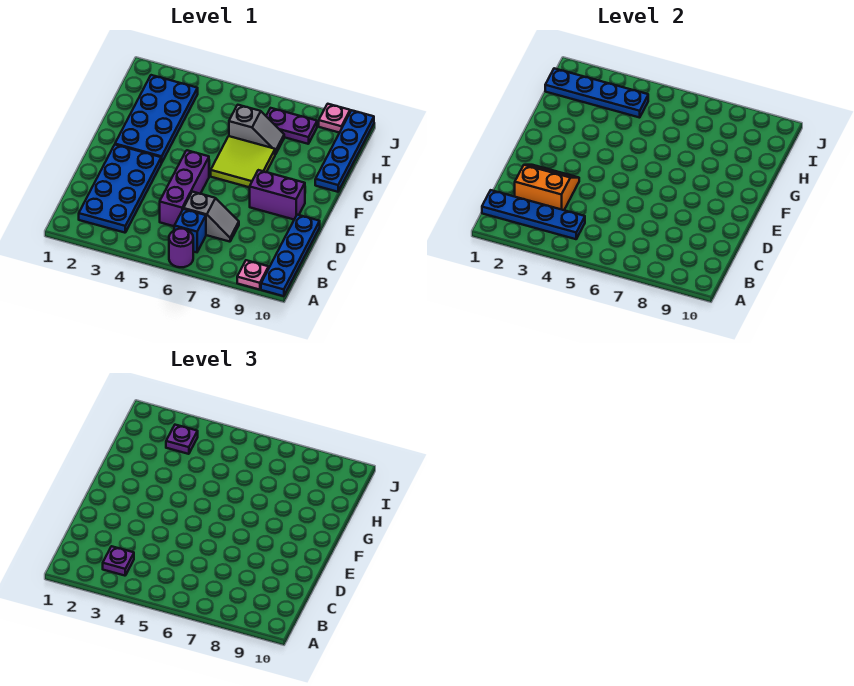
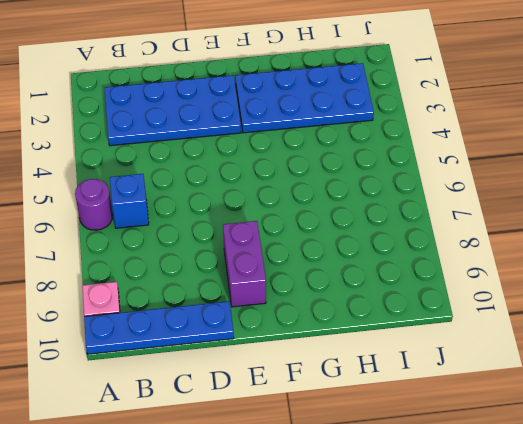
none -> purple 1x3 brick [160,150,209,226]
none -> grey 1x2 slope [184,192,239,242]
none -> lime 2x2 tile [211,136,275,187]

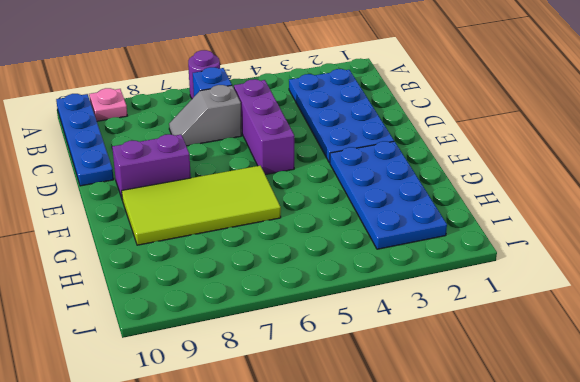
lime 2x4 tile [122,166,281,245] -> lime 2x2 tile [211,136,275,187]
none -> blue 1x4 plate [315,110,374,192]
none -> grey 1x2 slope [229,105,284,155]
none -> purple 1x2 plate [266,108,317,144]

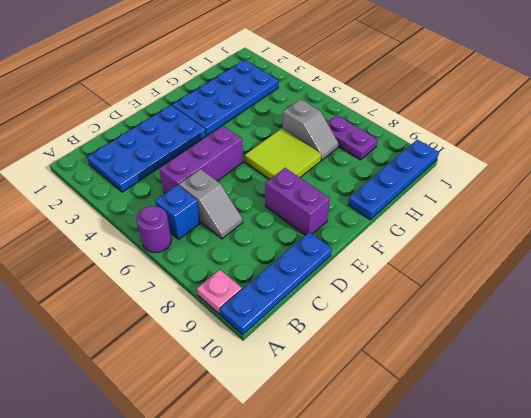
none -> pink 1x1 plate [319,104,350,133]
none -> blue 1x4 plate [482,190,585,239]
none -> orange 2x2 slope [515,165,579,210]

